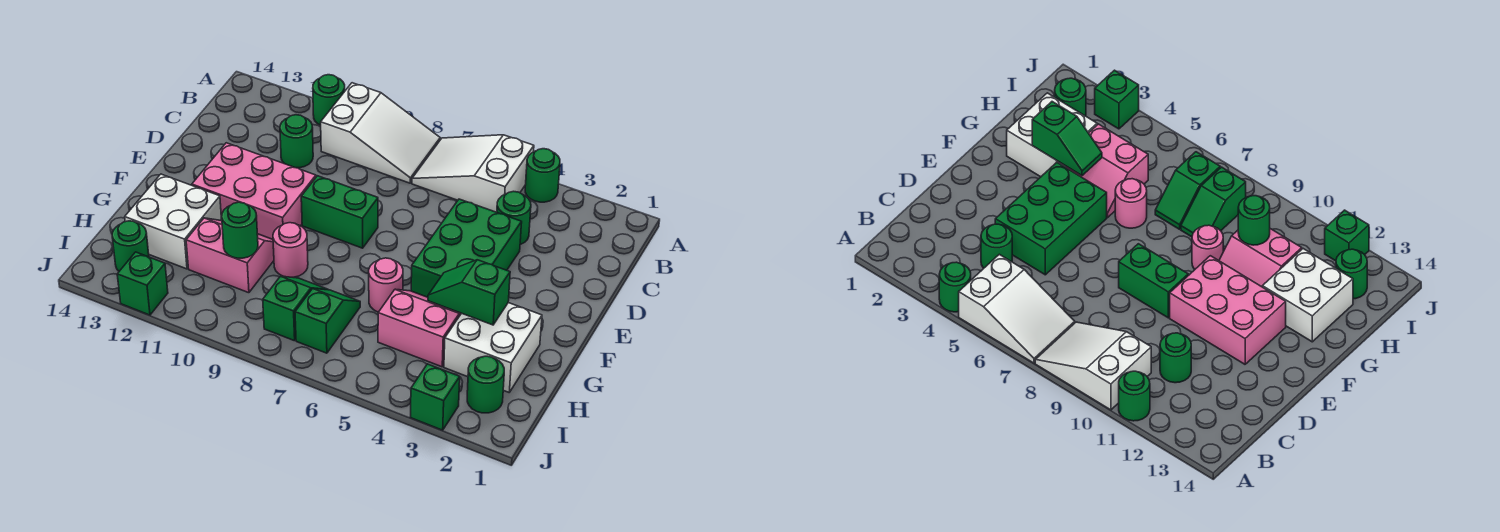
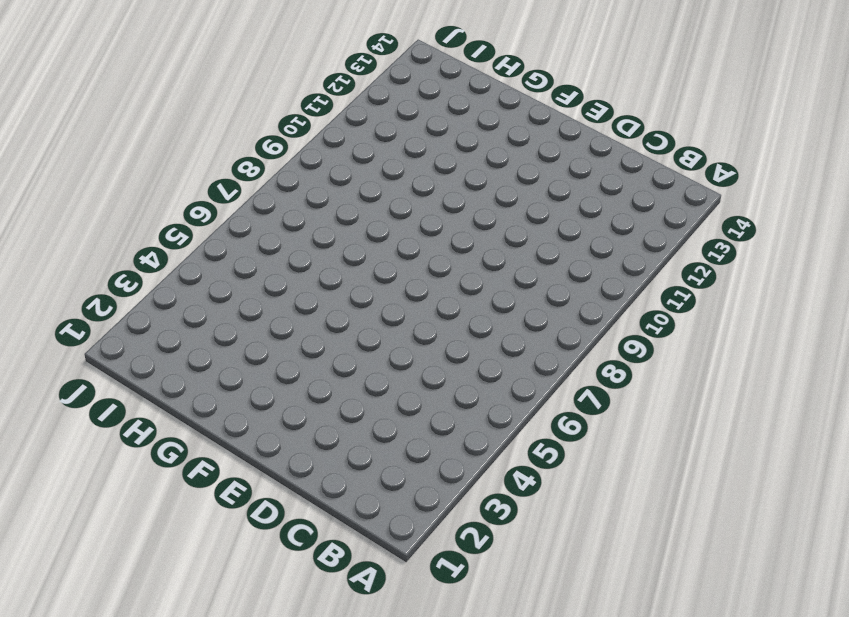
none -> green 1x1 round brick [525,149,560,202]
none -> white 2x3 slope [412,135,534,212]
none -> white 2x3 slope [321,83,440,183]

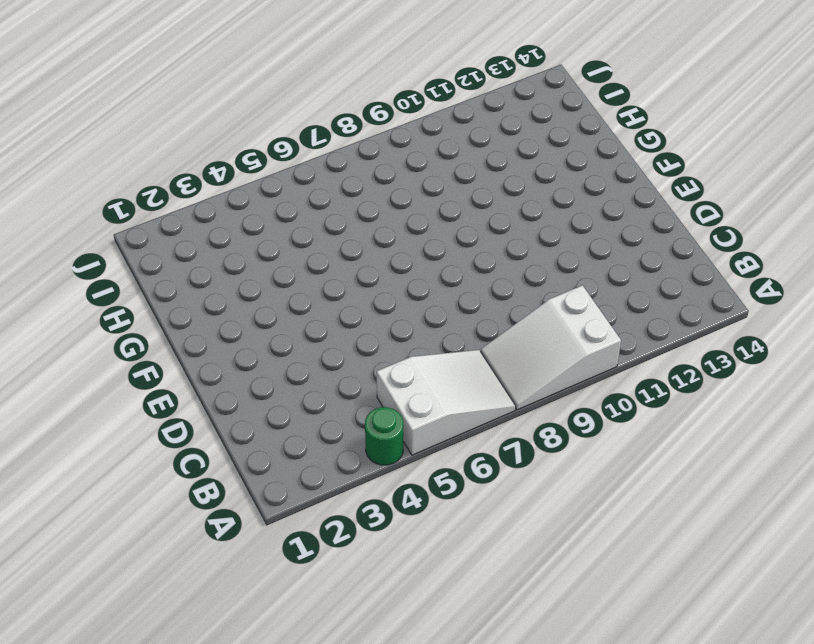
none -> green 1x1 round brick [313,75,345,125]
none -> green 1x1 round brick [497,191,531,245]
none -> green 1x1 round brick [280,115,313,168]

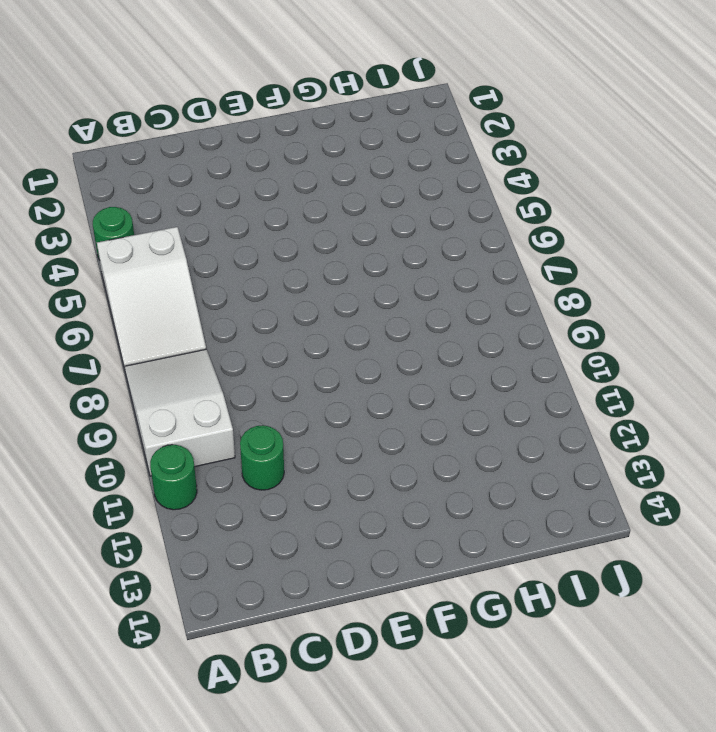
none -> green 1x1 round brick [497,191,531,245]
none -> green 2x3 brick [411,199,522,297]
none -> green 1x2 brick [301,176,378,248]

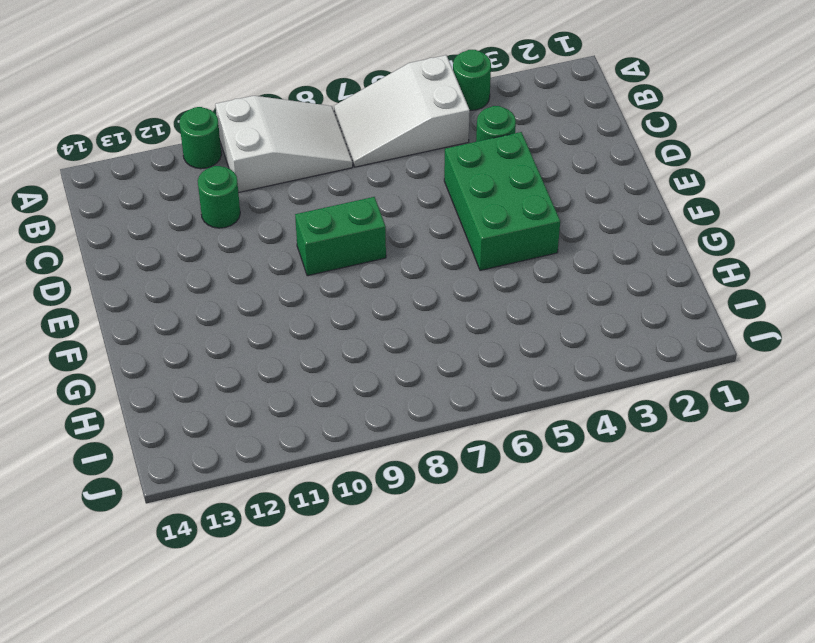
none -> pink 2x3 brick [192,143,316,239]
none -> white 2x2 brick [444,303,542,392]
none -> pink 2x2 slope [378,289,461,367]

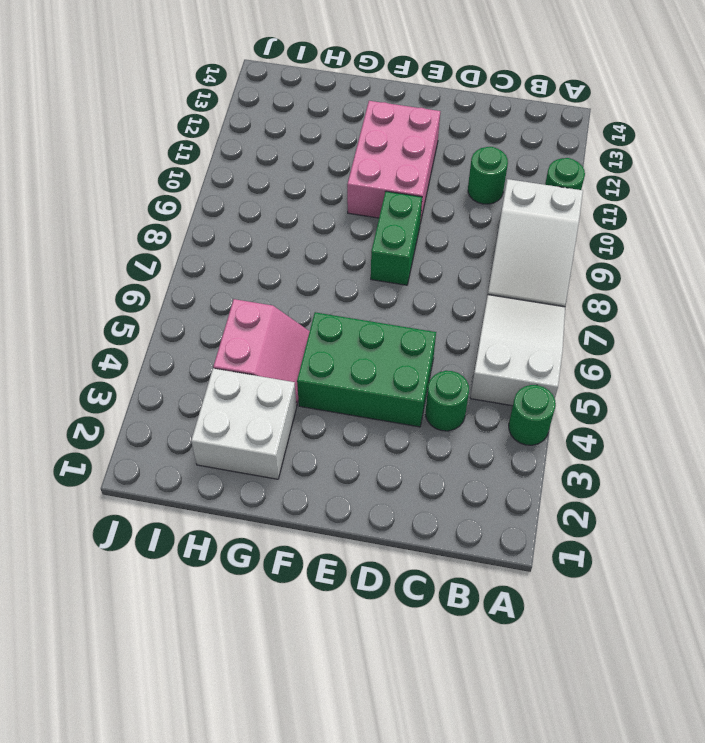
none -> pink 1x1 round brick [369,258,403,312]
none -> pink 1x1 round brick [273,223,308,277]
none -> pink 2x2 slope [186,218,274,293]

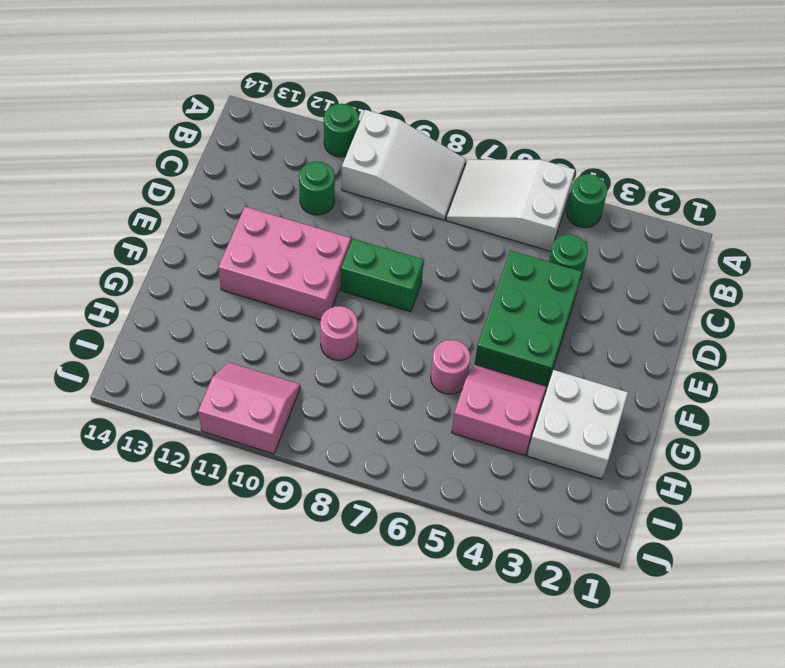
pink 2x2 slope [198,362,300,454] -> pink 2x2 slope moved to [186,218,274,293]
none -> white 2x2 brick [125,174,222,269]
none -> green 1x2 slope [295,289,360,353]
none -> green 1x2 slope [263,276,328,341]

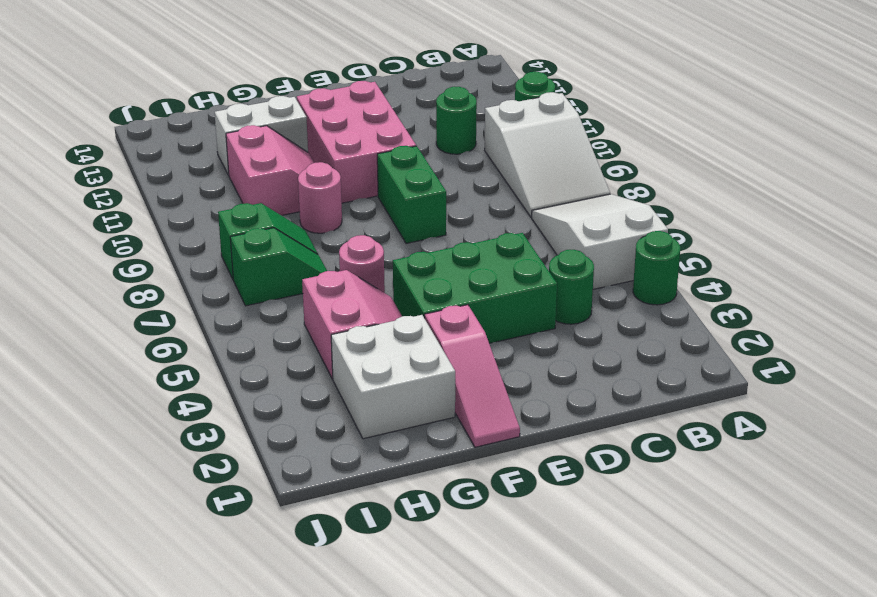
pink 1x3 slope [424,305,520,447] -> none
white 1x2 brick [215,96,308,175] -> white 2x2 brick [125,174,222,269]
none -> green 1x1 round brick [467,356,504,413]
none -> green 1x1 round brick [112,221,149,271]
none -> green 1x1 brick [410,364,460,430]

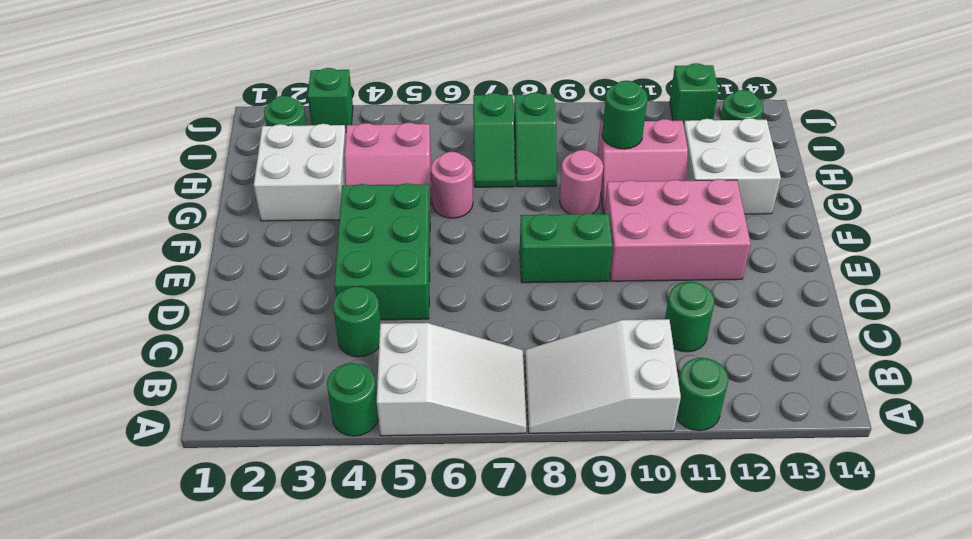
none -> green 1x2 slope [428,260,510,325]

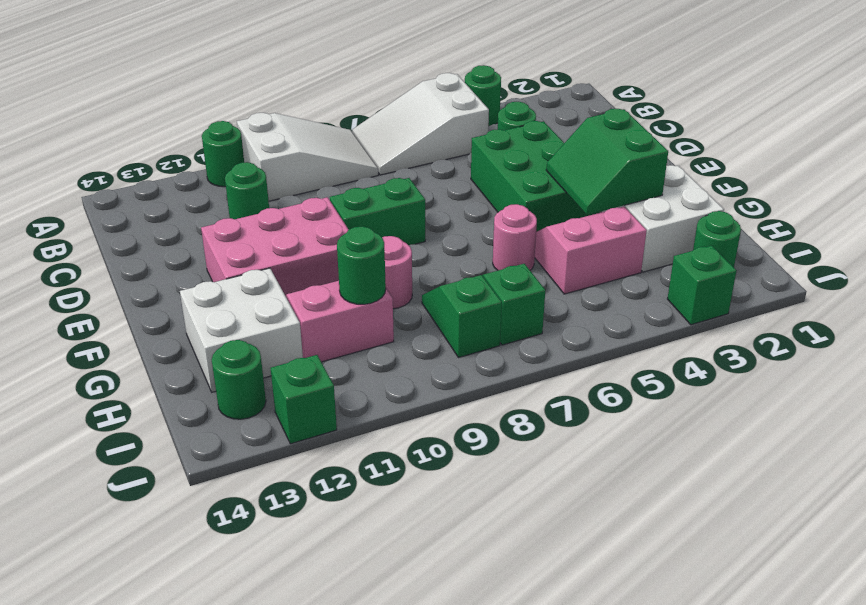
green 2x2 slope [546,109,668,215] -> green 1x2 slope [428,260,510,325]

